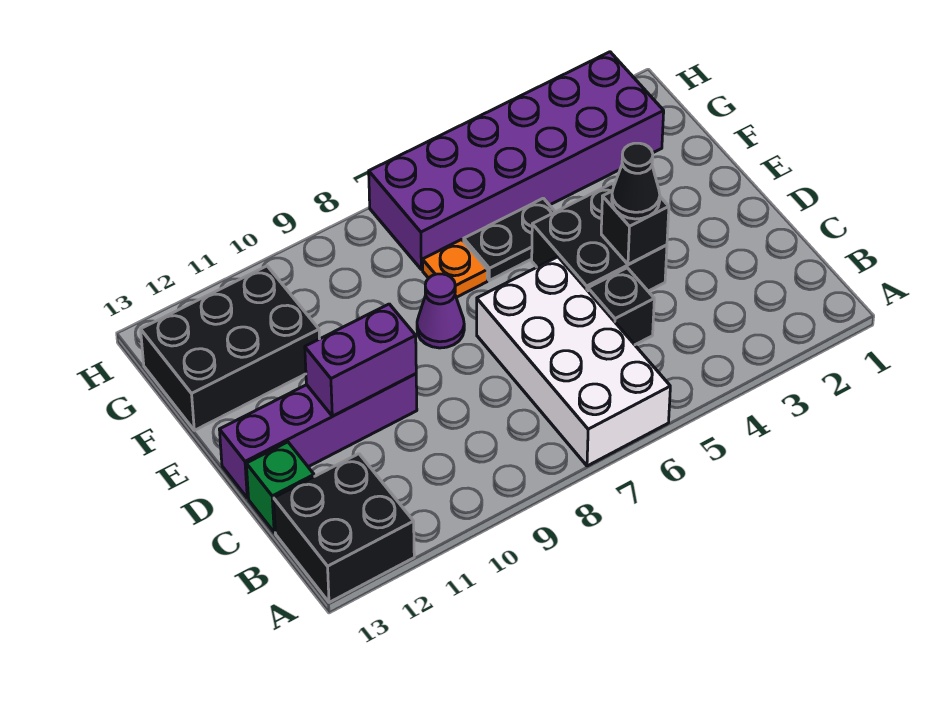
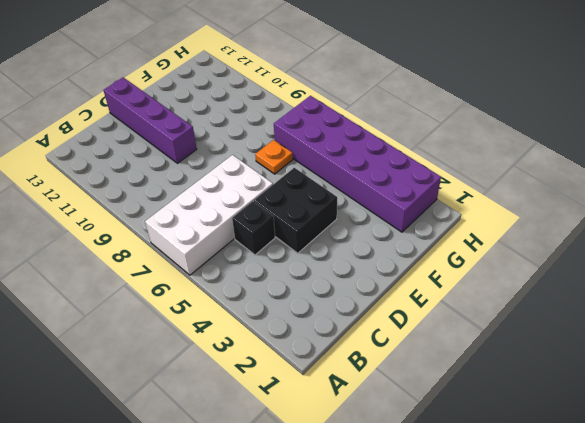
none -> black 2x2 brick [274,454,414,602]
none -> green 1x1 brick [246,442,314,532]
none -> purple 1x1 cone [417,274,464,348]

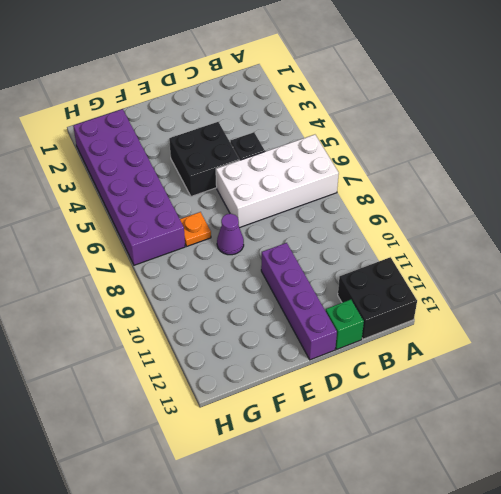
none -> black 1x2 plate [464,198,555,280]
none -> black 2x3 brick [141,266,319,430]
none -> black 1x1 brick [601,191,669,265]

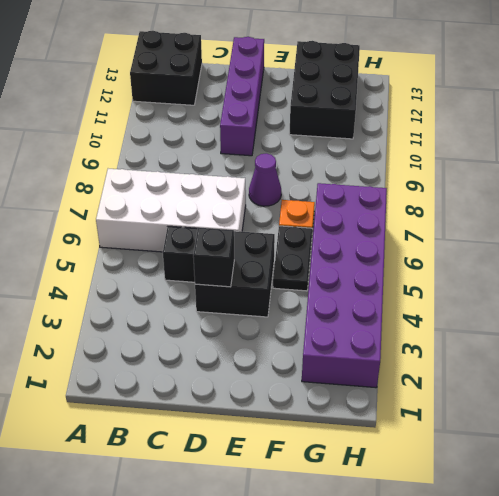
none -> green 1x1 brick [246,442,314,532]
none -> purple 1x2 brick [305,304,416,416]
none -> black 1x1 cone [612,143,660,219]

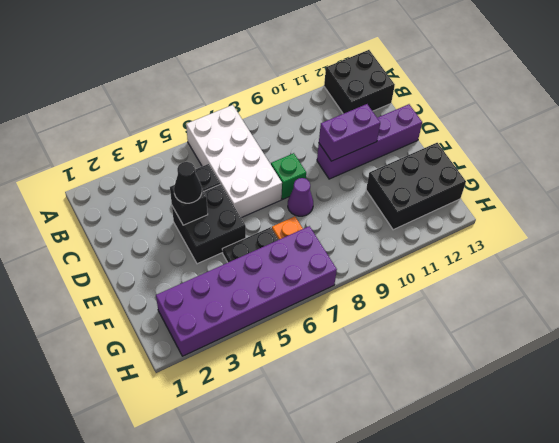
green 1x1 brick [271,153,306,200] -> green 1x1 brick moved to [246,442,314,532]

